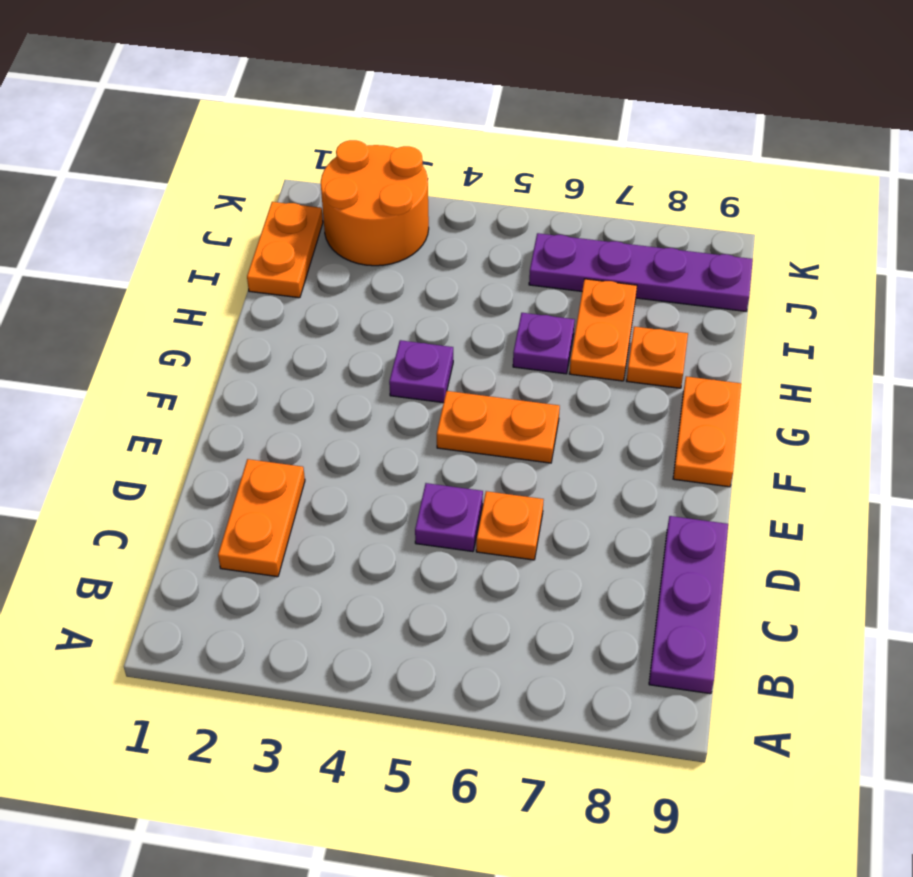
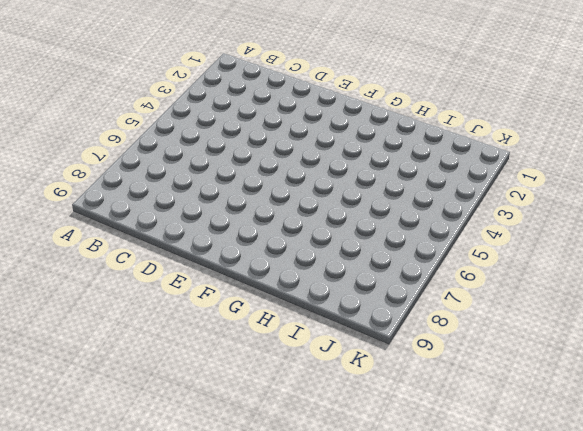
none -> purple 1x3 plate [649,516,728,694]
none -> orange 1x2 plate [218,459,305,577]
none -> purple 1x1 plate [415,483,483,552]

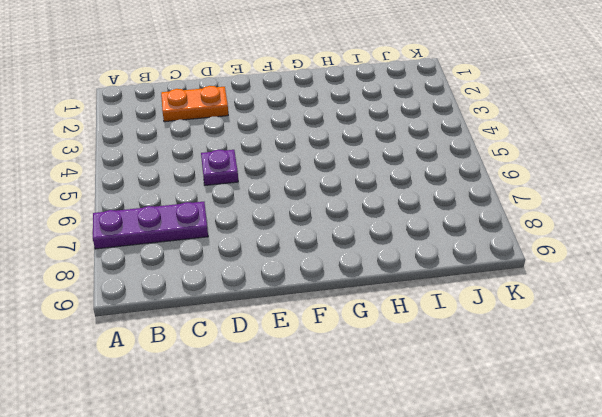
purple 1x3 plate [93,202,208,249] -> purple 1x3 plate moved to [649,516,728,694]
none -> orange 1x1 plate [476,491,544,560]
none -> orange 1x2 plate [437,391,560,463]
none -> orange 1x2 plate [673,376,741,487]

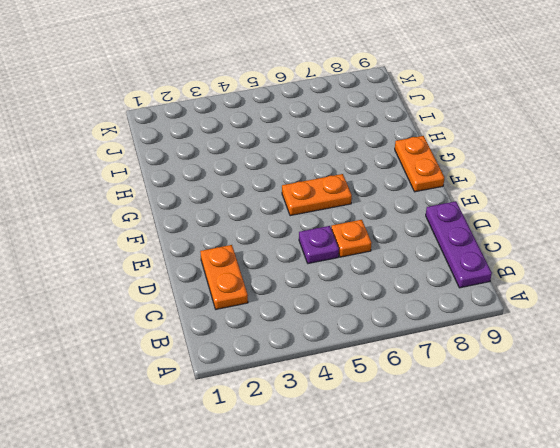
none -> purple 1x1 plate [389,340,453,403]
none -> purple 1x1 plate [513,313,575,374]
none -> orange 1x2 plate [569,279,637,381]

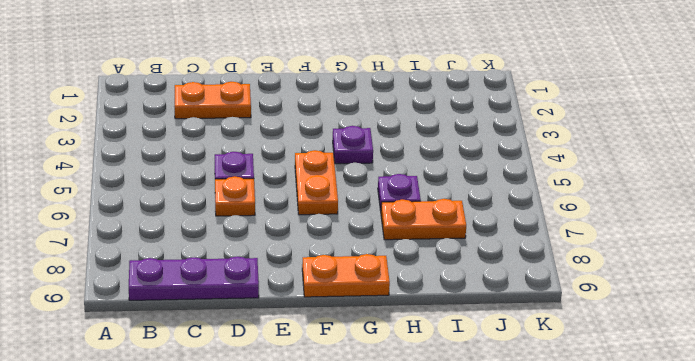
none -> orange 1x1 plate [627,327,688,388]
none -> orange 1x2 plate [247,202,323,298]
none -> orange 2x2 round brick [321,140,429,266]

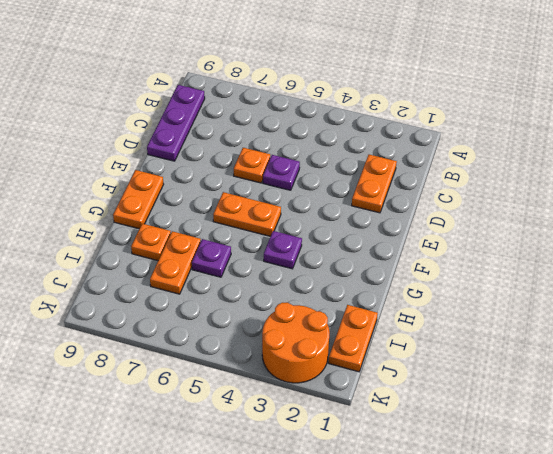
none -> purple 1x4 plate [529,233,753,311]

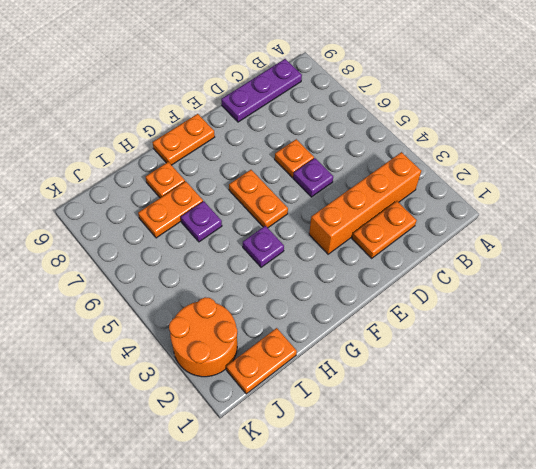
orange 1x4 brick [309,152,421,254] -> none
none -> purple 1x4 plate [529,233,753,311]

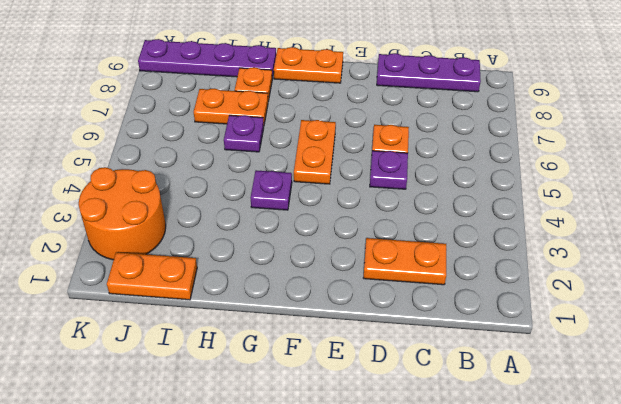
purple 1x4 plate [138,39,276,79] -> purple 1x4 plate turned to [529,233,753,311]

